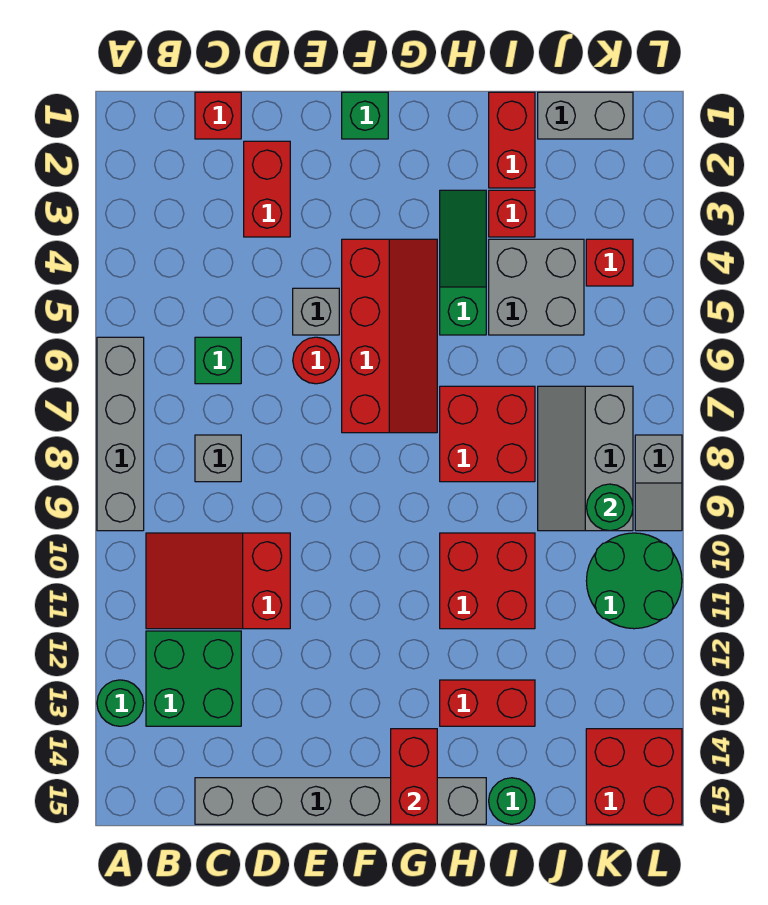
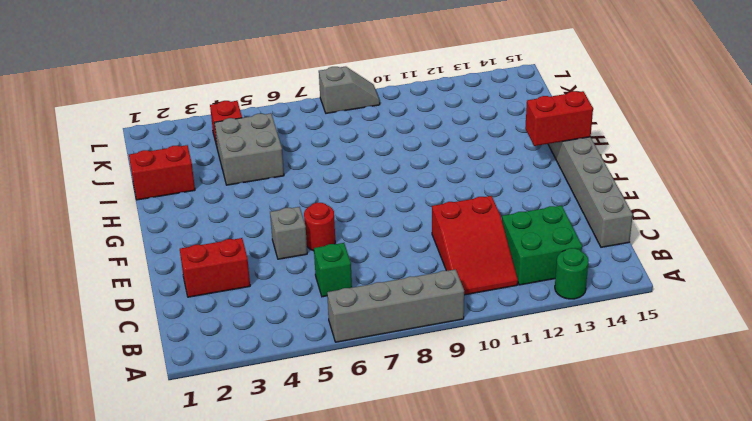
none -> red 1x1 brick [195,92,241,139]
none -> grey 1x1 brick [195,435,241,482]
none -> green 1x1 brick [342,92,388,139]

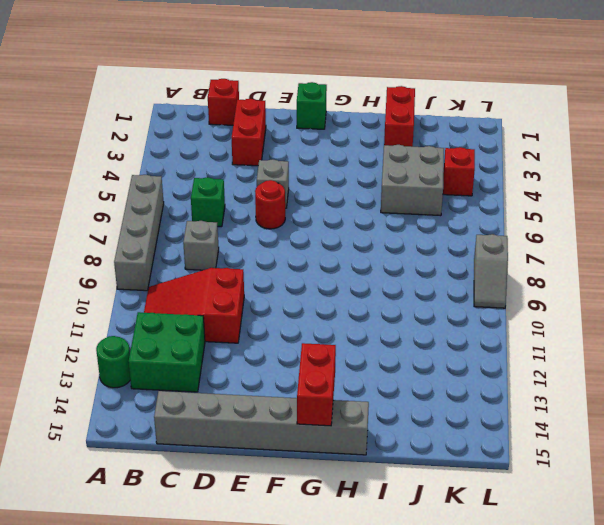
none -> red 2x4 slope [342,239,437,433]
none -> green 1x3 slope [440,190,486,335]
none -> red 2x2 brick [440,386,535,482]

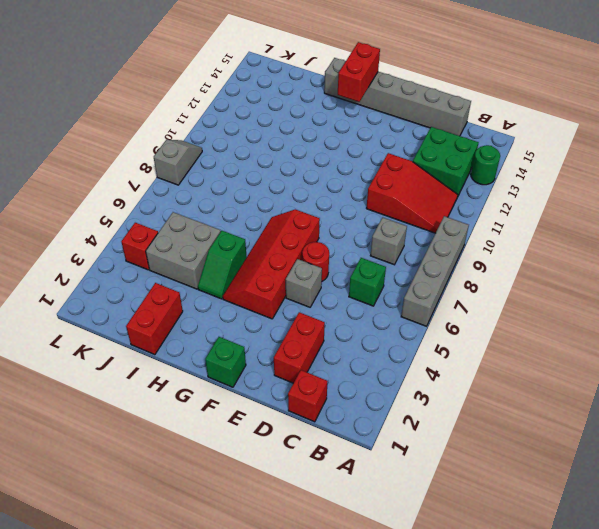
green 1x2 slope [198,231,247,299] -> green 1x3 slope [440,190,486,335]
none -> red 2x2 brick [440,386,535,482]
none -> red 2x2 brick [440,533,535,629]
none -> red 1x2 brick [440,680,535,726]

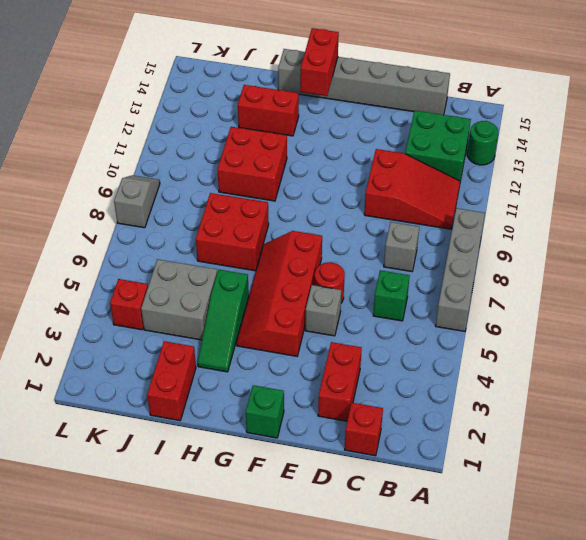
none -> red 1x1 brick [489,190,535,237]
none -> green 1x1 round brick [489,778,535,824]
none -> grey 1x2 brick [538,92,633,139]

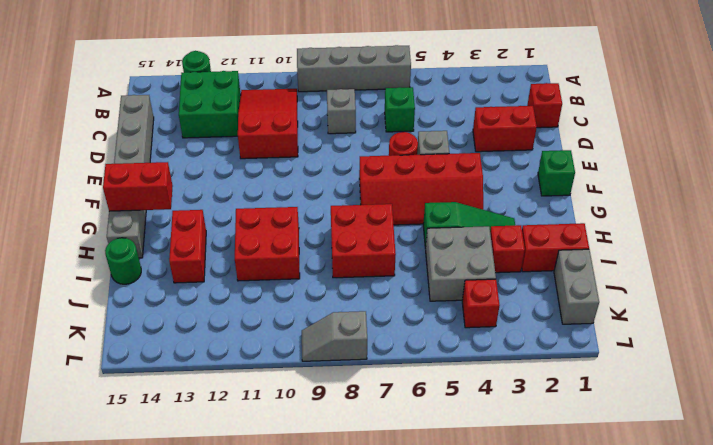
none -> grey 2x3 slope [538,386,633,531]
none -> green 2x2 round brick [586,533,682,629]
none -> red 2x2 brick [586,729,682,824]

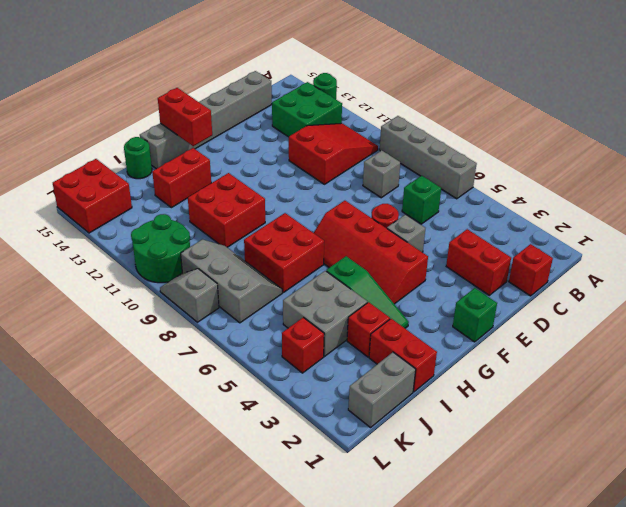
none -> green 1x1 round brick [586,484,633,531]

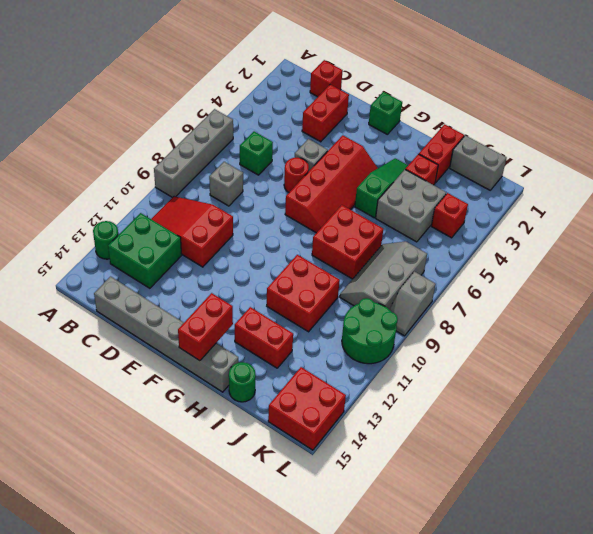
none -> green 1x1 round brick [586,484,633,531]

